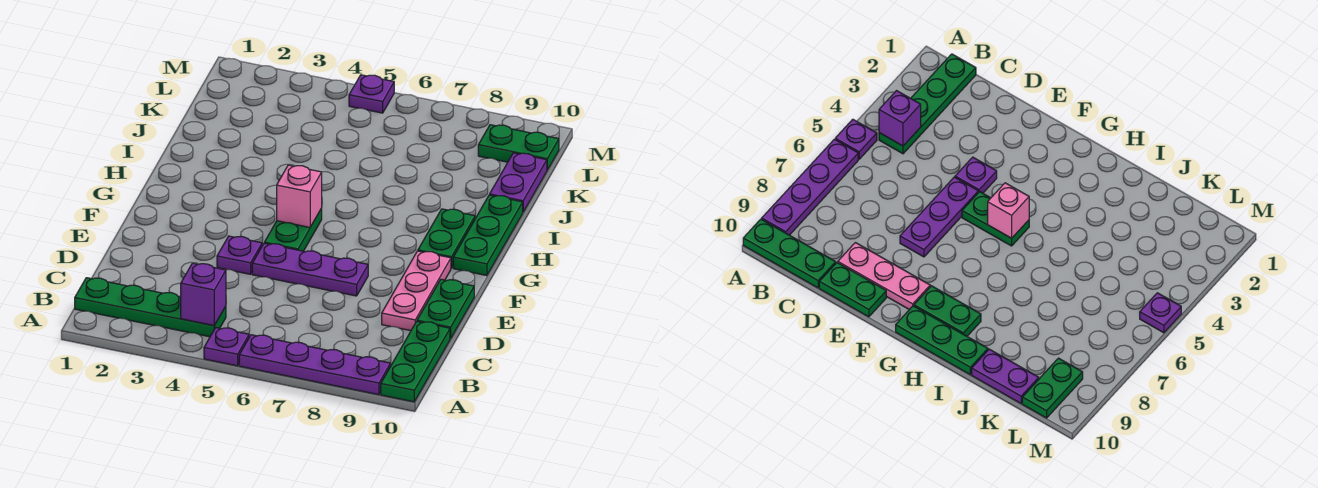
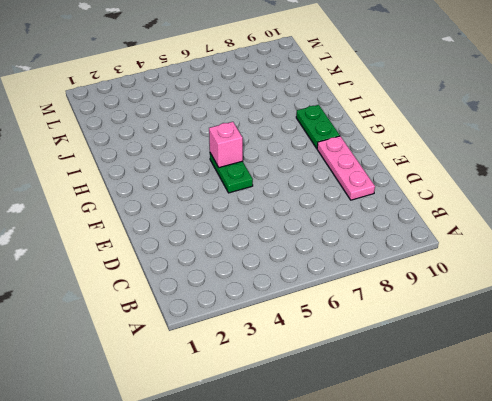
none -> purple 1x1 plate [204,328,249,366]
none -> purple 1x4 plate [239,335,391,395]
none -> green 1x3 plate [381,322,450,402]

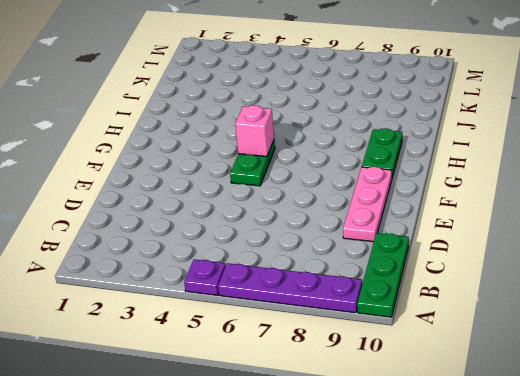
none -> green 1x4 plate [75,278,226,337]
none -> green 1x2 plate [417,279,474,339]
none -> purple 1x1 plate [217,236,262,274]

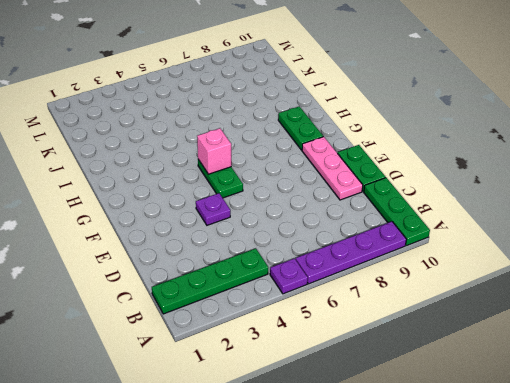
none -> purple 1x3 plate [252,243,368,296]
none -> green 1x3 plate [453,195,523,276]
none -> purple 1x2 plate [490,153,547,212]

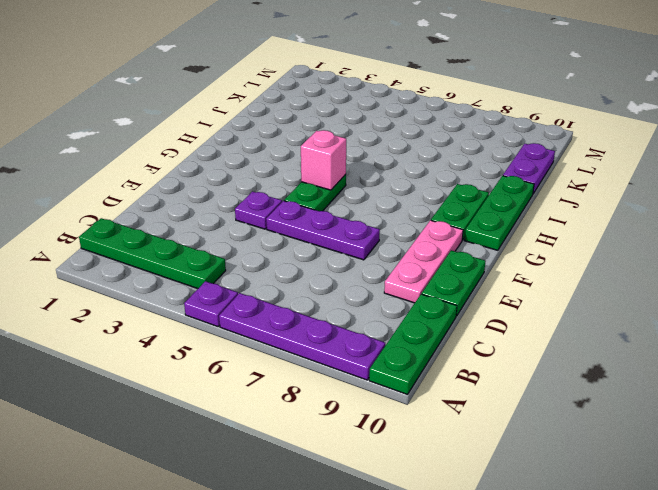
none -> green 1x2 plate [478,125,559,170]
none -> purple 1x1 plate [349,75,394,113]
none -> purple 1x1 brick [180,263,226,326]

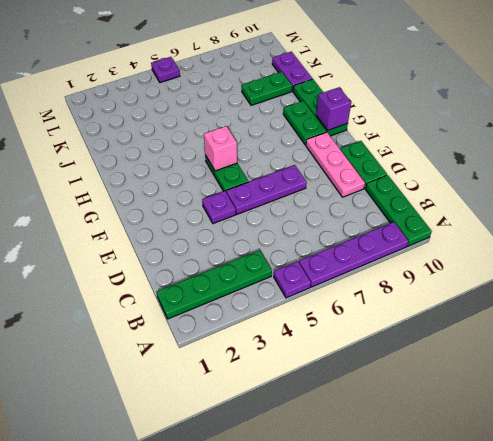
purple 1x1 brick [316,87,351,130] -> purple 1x1 brick moved to [180,263,226,326]
green 1x2 plate [241,72,292,105] -> green 1x2 plate moved to [478,125,559,170]

